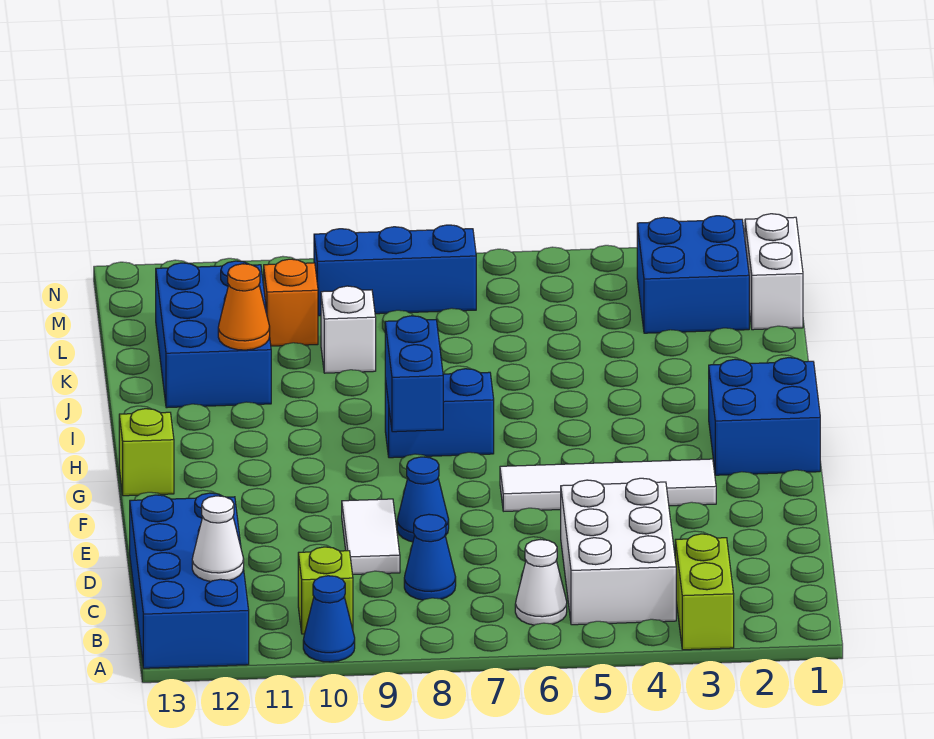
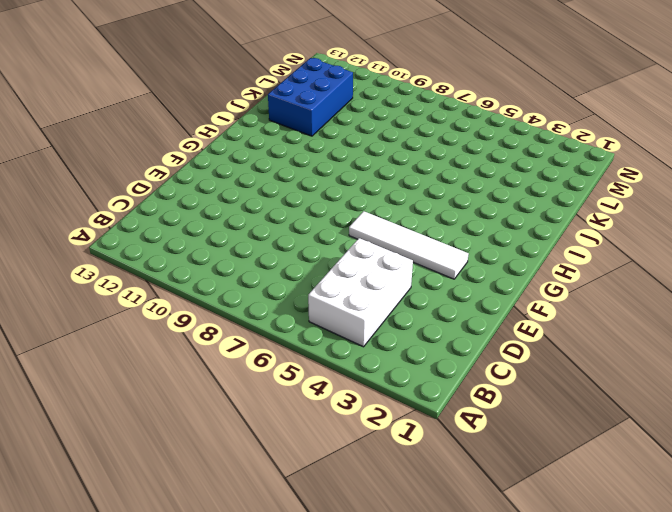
none -> lime 1x2 brick [675,534,734,650]
none -> blue 1x1 cone [303,576,355,662]
none -> blue 2x4 brick [130,493,249,668]

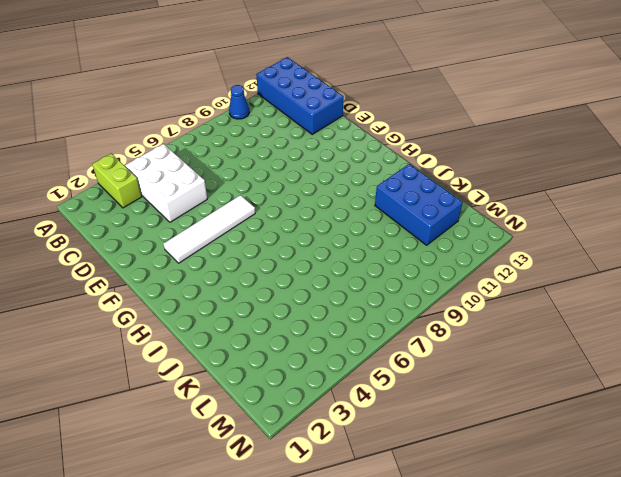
none -> white 1x1 cone [515,540,567,625]
none -> lime 1x1 brick [298,547,353,634]
none -> blue 1x1 cone [404,514,456,600]

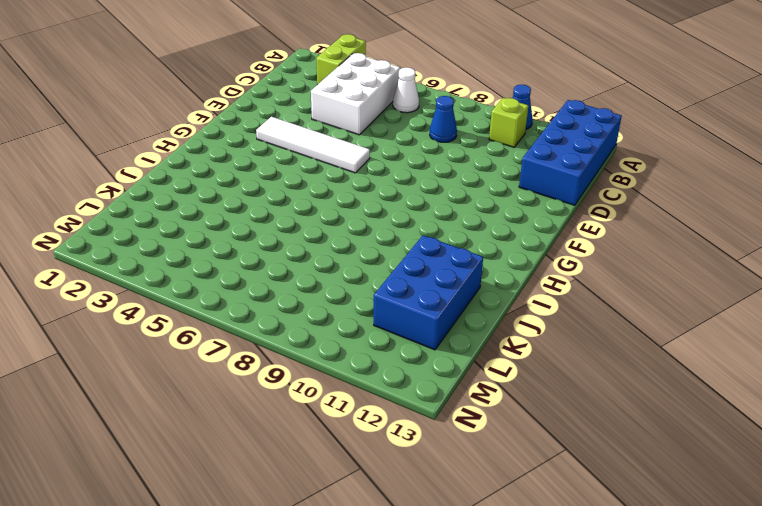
none -> white 1x2 tile [342,499,400,574]
none -> blue 1x1 cone [397,457,449,542]
none -> blue 2x2 brick [709,358,820,475]

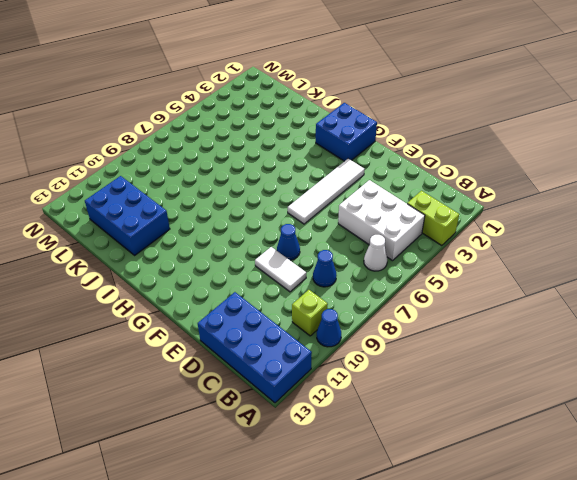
none -> lime 1x1 brick [119,409,174,496]
none -> blue 1x2 brick [385,369,494,458]
none -> white 1x1 brick [321,286,376,373]

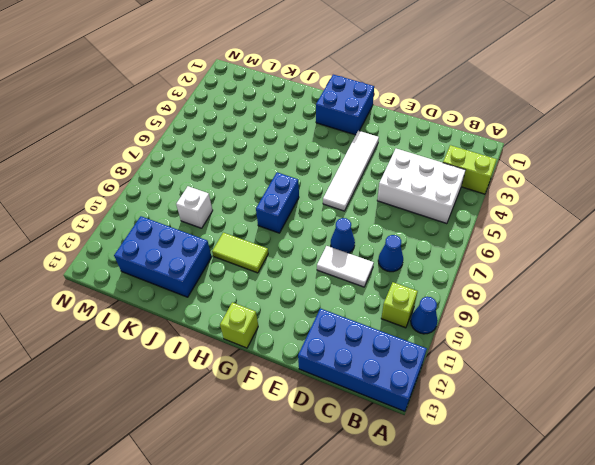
lime 1x2 tile [212,233,268,273] -> none
none -> white 1x1 cone [515,540,567,625]
none -> white 1x2 brick [745,214,803,330]
none -> blue 2x2 brick [637,216,749,333]

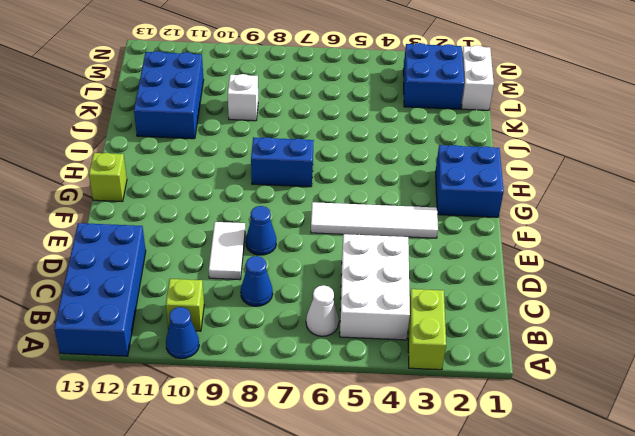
none -> orange 1x1 brick [264,259,318,346]
none -> blue 1x3 brick [314,225,476,316]
none -> white 1x1 cone [192,496,244,581]

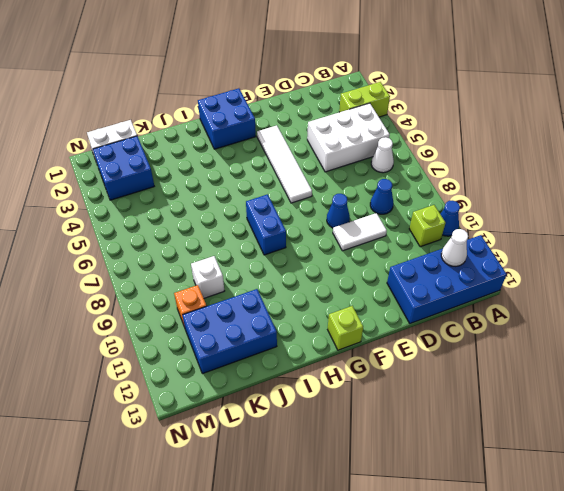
none -> blue 1x3 brick [314,225,476,316]
none -> blue 1x2 brick [385,316,443,432]
none -> orange 1x1 cone [218,264,270,350]

